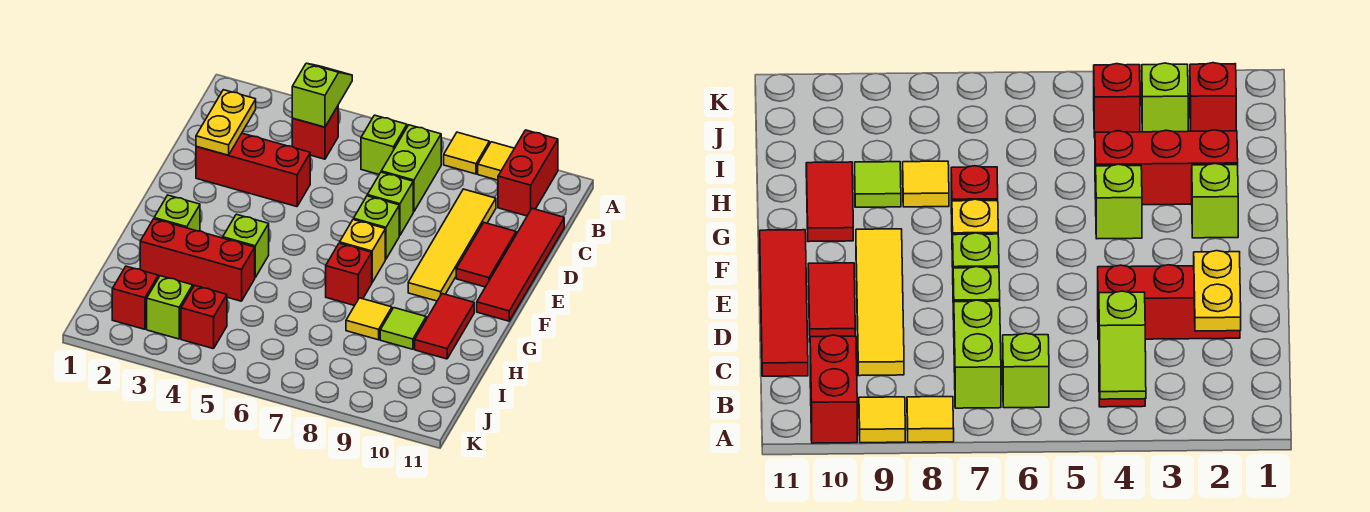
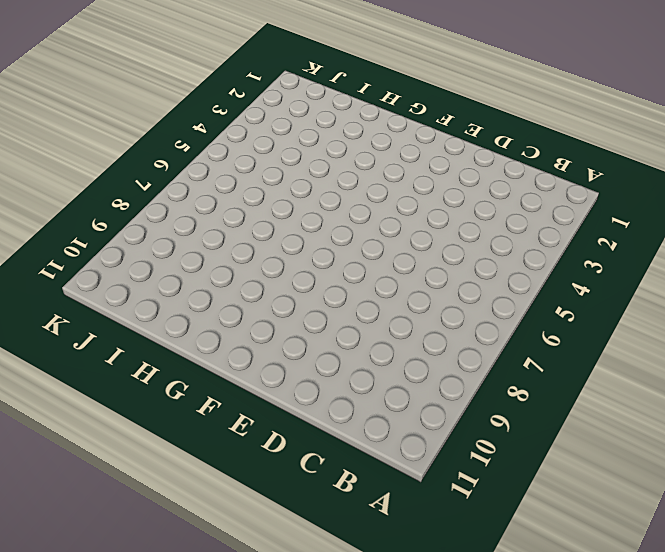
none -> yellow 1x1 tile [444,132,489,174]
none -> yellow 1x1 tile [478,142,514,180]
none -> red 1x2 brick [498,130,558,216]

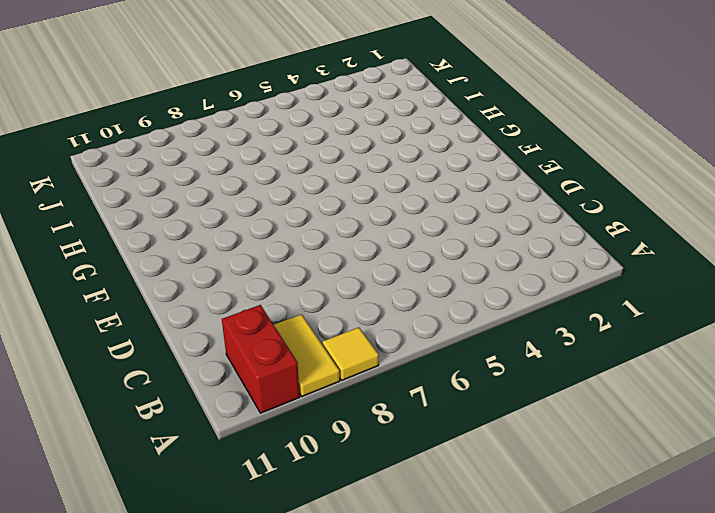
yellow 1x2 tile [274,314,340,396] -> yellow 1x1 tile [478,142,514,180]
none -> red 1x1 brick [292,106,338,159]
none -> lime 1x1 brick [361,115,407,174]
none -> lime 1x2 brick [381,125,441,212]

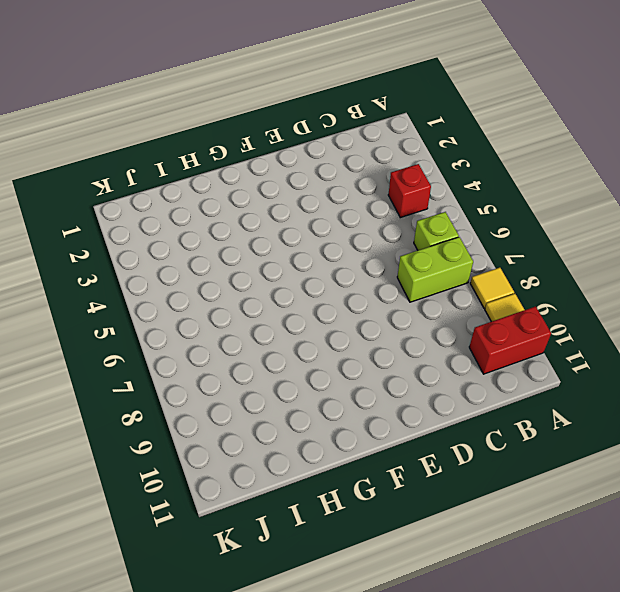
none -> yellow 1x4 tile [408,189,496,301]
none -> red 1x4 tile [477,209,564,321]
none -> red 1x3 brick [196,133,310,207]

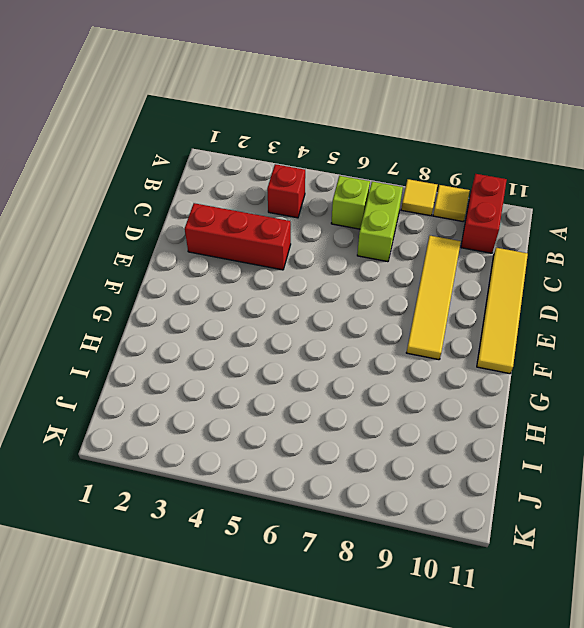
yellow 1x4 tile [477,248,528,374] -> red 1x4 tile [477,209,564,321]
none -> lime 1x1 brick [367,172,413,235]
none -> red 1x2 tile [456,223,516,287]
none -> lime 1x1 brick [354,196,399,259]

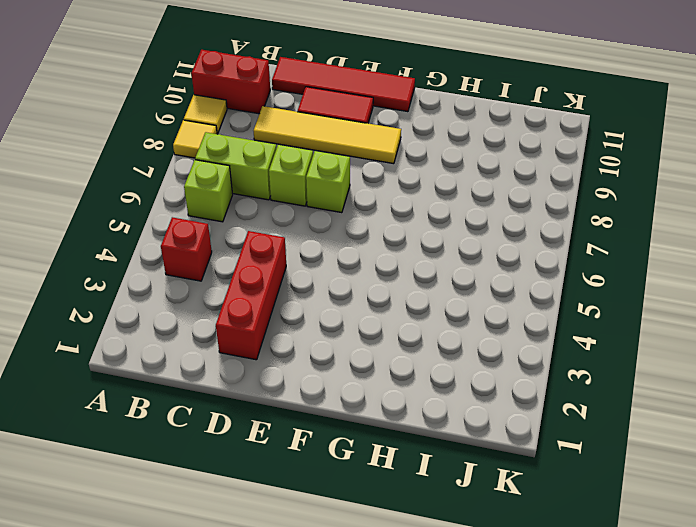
none -> yellow 1x1 brick [340,220,385,282]
none -> lime 1x1 brick [154,195,200,231]
none -> lime 1x1 brick [223,214,269,277]

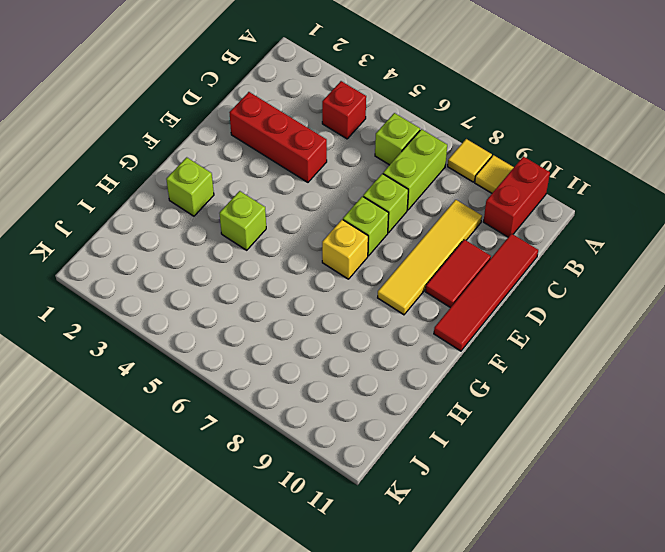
none -> red 1x1 brick [326,243,372,306]
none -> red 1x2 tile [415,294,474,359]
none -> red 1x3 brick [140,219,255,301]

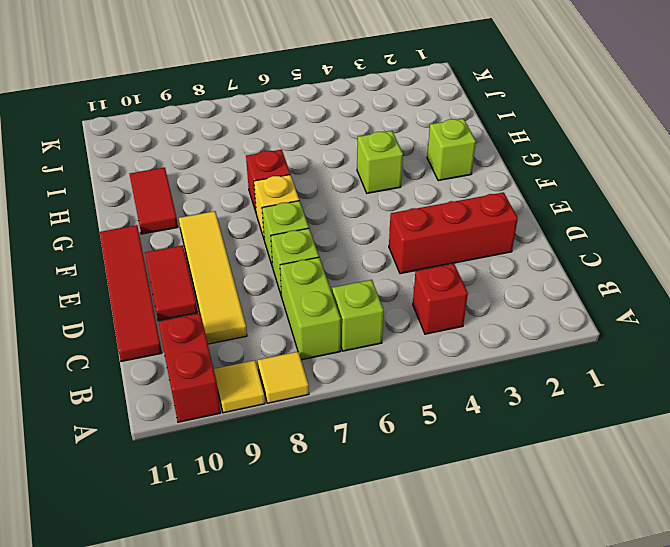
none -> red 1x3 brick [140,219,255,301]
none -> yellow 1x1 tile [346,298,392,340]
none -> lime 1x1 tile [380,308,426,349]

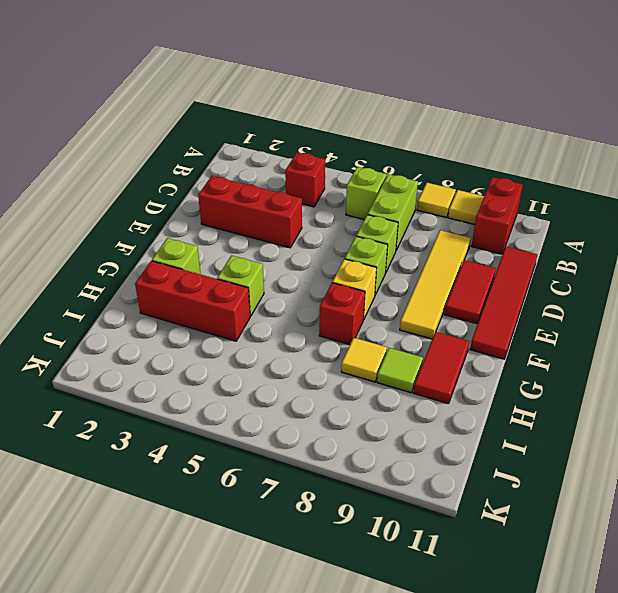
none -> red 1x1 brick [112,266,158,329]
none -> lime 1x1 brick [147,276,193,339]
none -> red 1x1 brick [181,285,227,349]

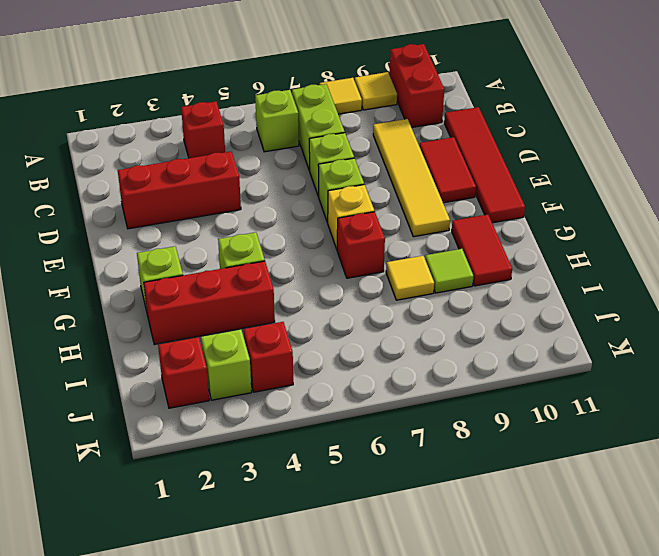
none -> lime 1x2 slope [292,63,352,127]
none -> yellow 1x2 plate [196,90,256,155]

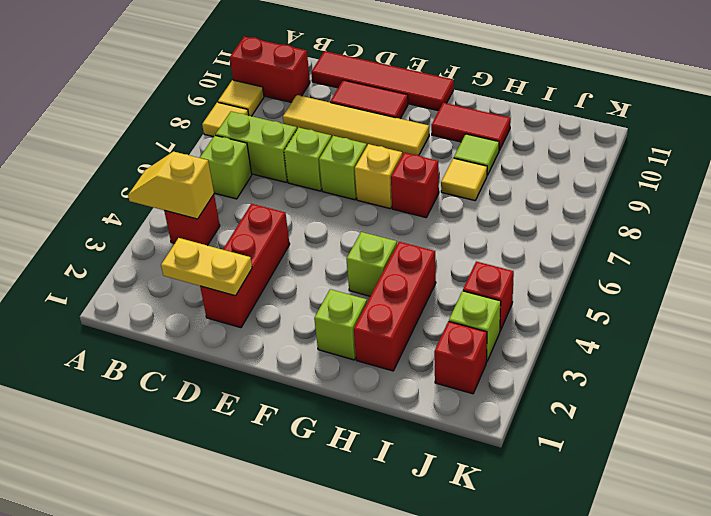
yellow 1x2 slope [128,152,214,219] -> lime 1x2 slope [292,63,352,127]

